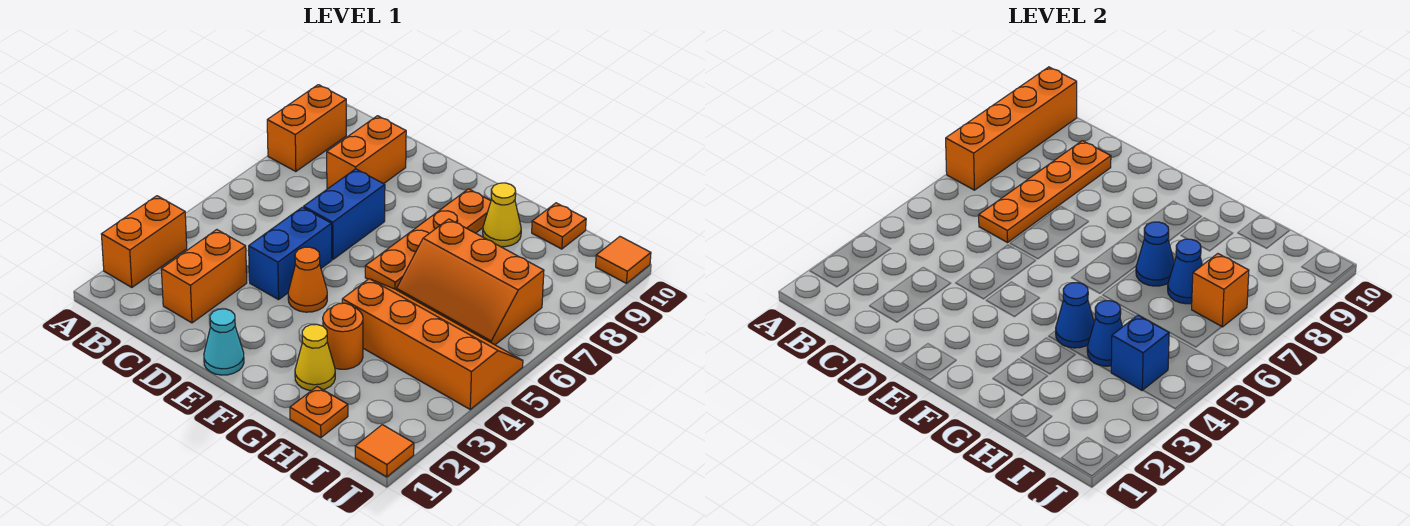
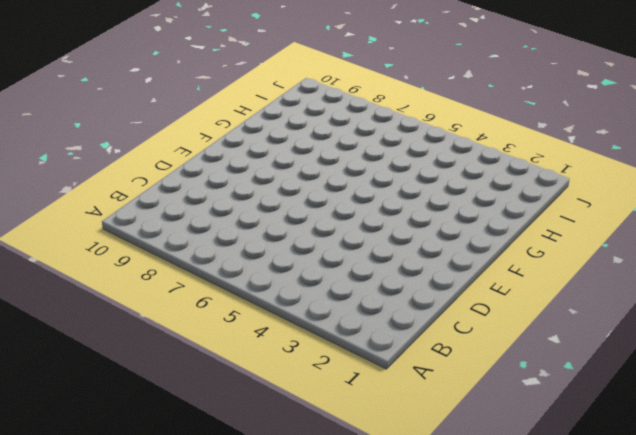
none -> orange 1x2 brick [101,196,187,287]
none -> orange 1x2 brick [267,85,346,172]
none -> orange 1x2 brick [161,230,247,323]

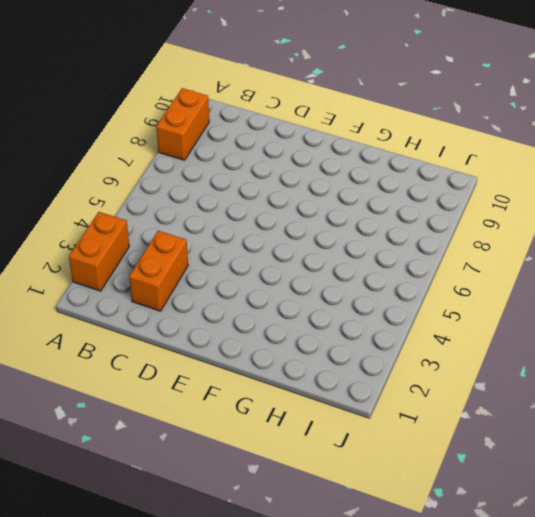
none -> orange 1x2 brick [327,116,406,189]
none -> blue 1x2 brick [249,207,332,300]
none -> blue 1x2 brick [304,169,385,259]

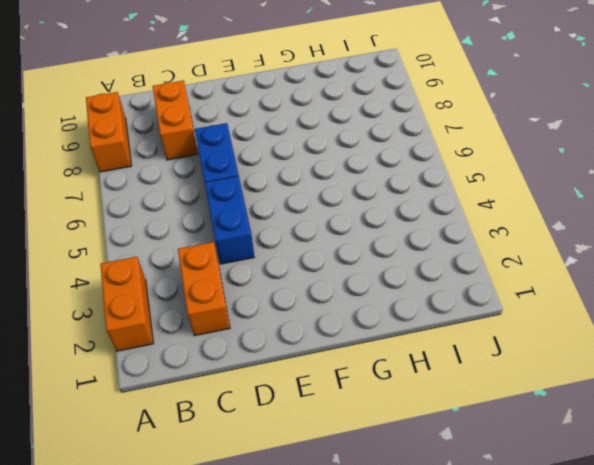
none -> cyan 1x1 cone [204,309,244,375]
none -> orange 1x1 cone [288,247,327,312]
none -> orange 1x4 plate [365,189,491,290]

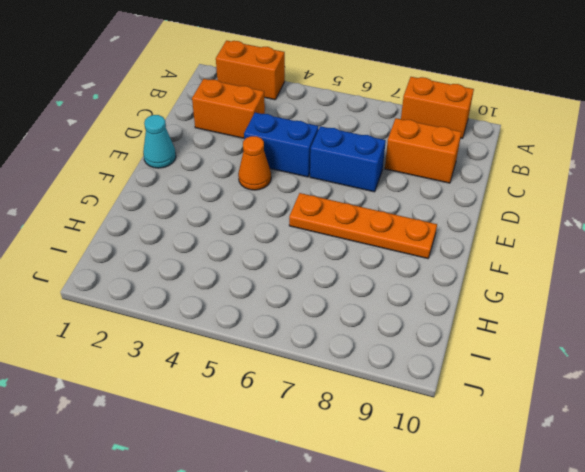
none -> yellow 1x1 cone [295,324,335,391]
none -> orange 1x1 round brick [323,303,363,369]
none -> orange 2x4 slope [342,279,523,409]

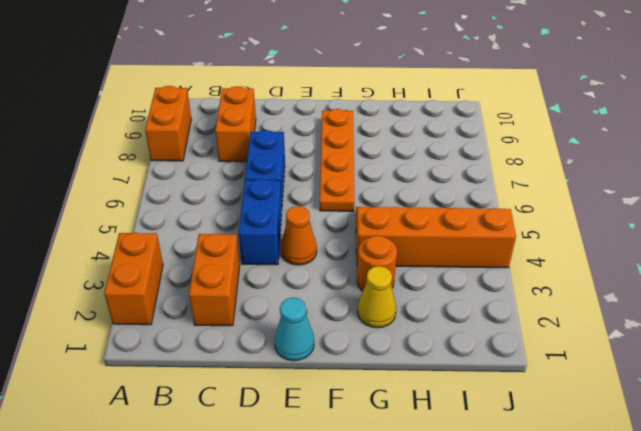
none -> orange 2x3 slope [397,219,544,345]
none -> yellow 1x1 cone [483,183,521,247]
none -> orange 1x1 plate [290,387,348,438]

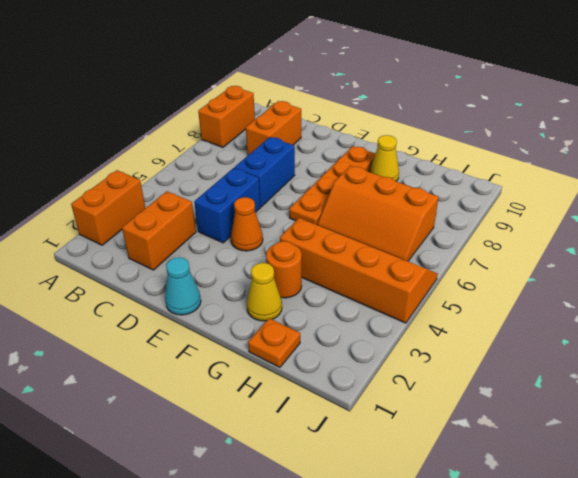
none -> orange 1x1 plate [532,203,586,249]
none -> orange 1x1 tile [355,425,414,477]
none -> orange 1x1 tile [596,237,651,283]

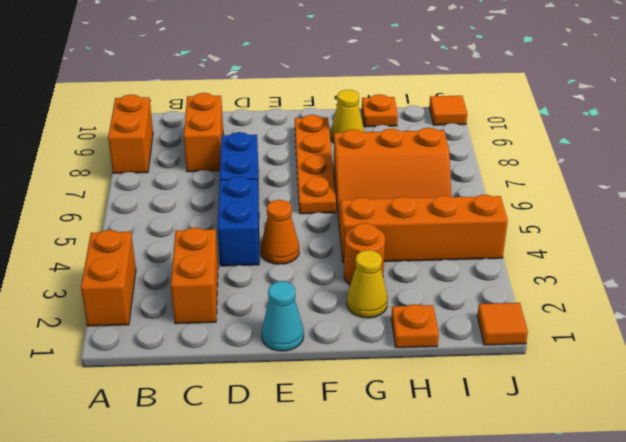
none -> orange 1x4 brick [946,67,1077,190]
none -> orange 1x4 plate [979,141,1111,243]
none -> blue 1x1 cone [1056,283,1094,348]

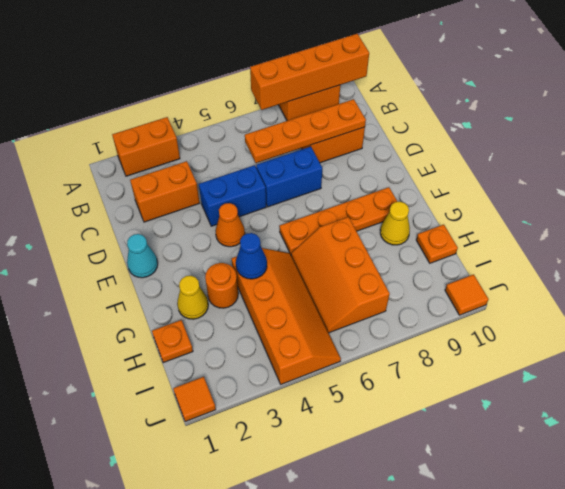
none -> blue 1x1 cone [1136,222,1174,286]
none -> blue 1x1 cone [1087,301,1122,366]
none -> blue 1x1 cone [1168,239,1202,304]

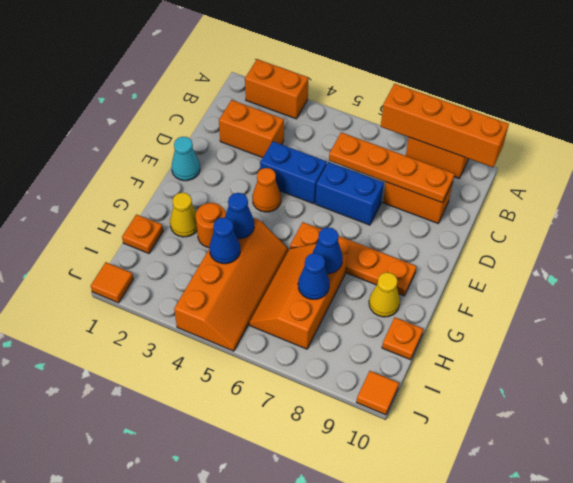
none -> blue 1x1 brick [1111,315,1169,390]
none -> orange 1x1 brick [1192,254,1249,327]

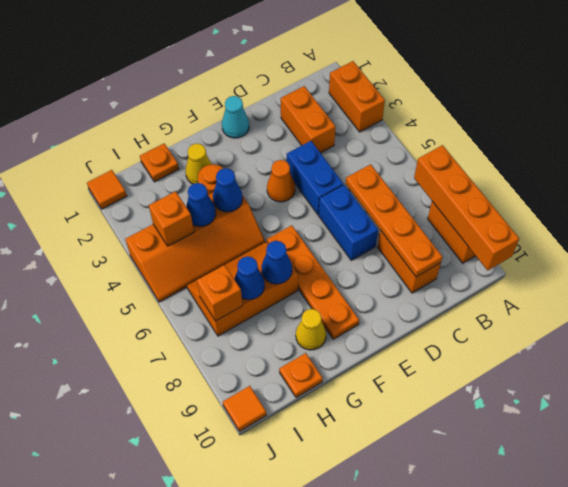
orange 1x1 brick [149,191,194,246] -> blue 1x1 brick [1111,315,1169,390]

